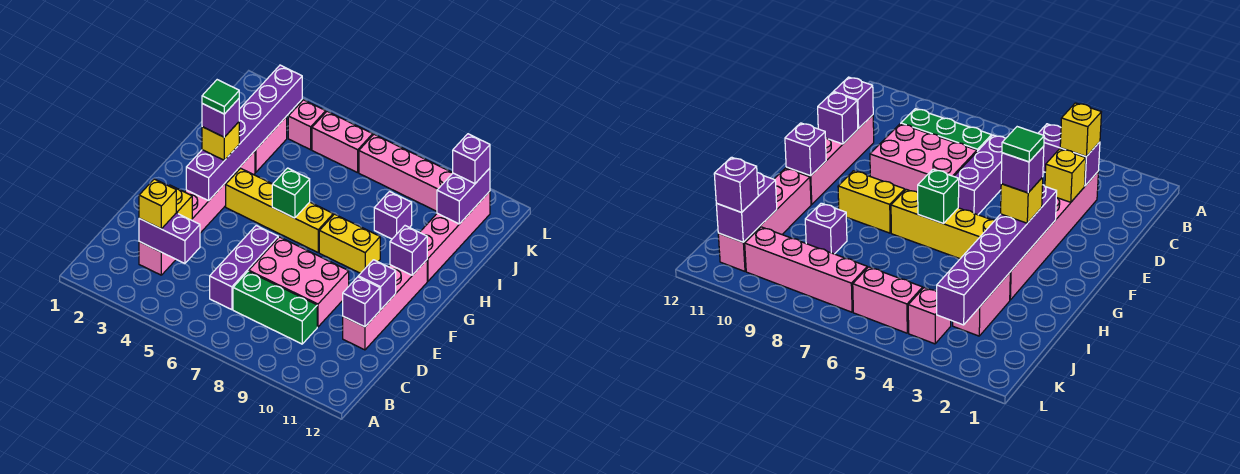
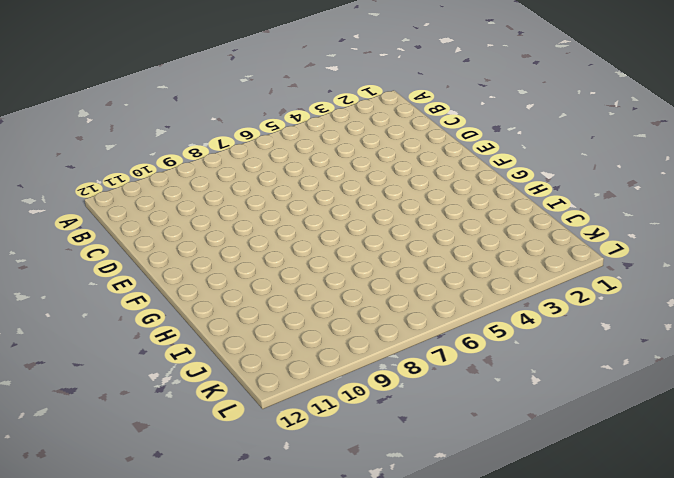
none -> pink 1x6 brick [139,151,255,275]
none -> purple 1x3 brick [210,226,278,310]
none -> green 1x3 brick [233,271,317,344]

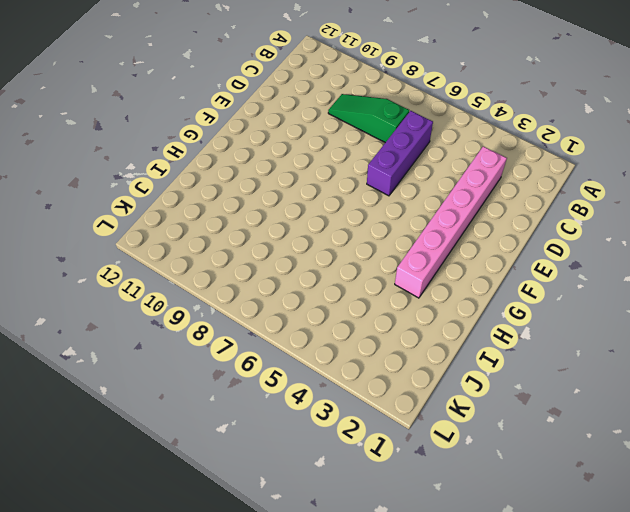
green 1x3 slope [328,94,409,143] -> green 1x3 brick [233,271,317,344]
none -> pink 2x3 brick [249,237,349,327]
none -> pink 1x4 brick [343,260,427,350]
none -> yellow 1x4 brick [226,168,333,252]

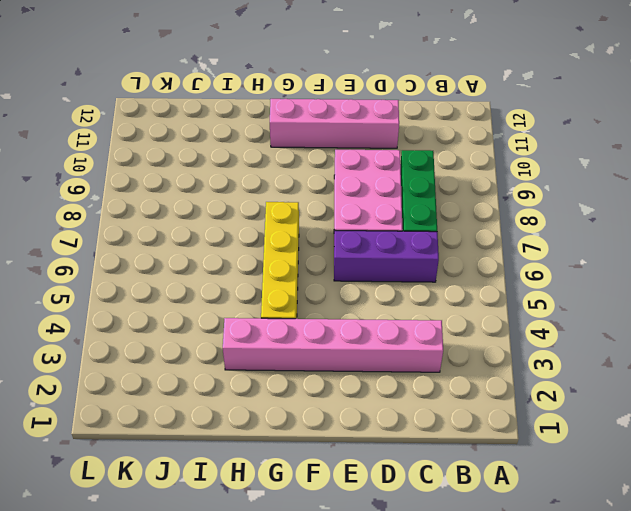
none -> yellow 1x2 brick [319,214,380,273]
none -> pink 1x4 brick [420,191,490,281]
none -> pink 1x2 brick [255,117,287,173]

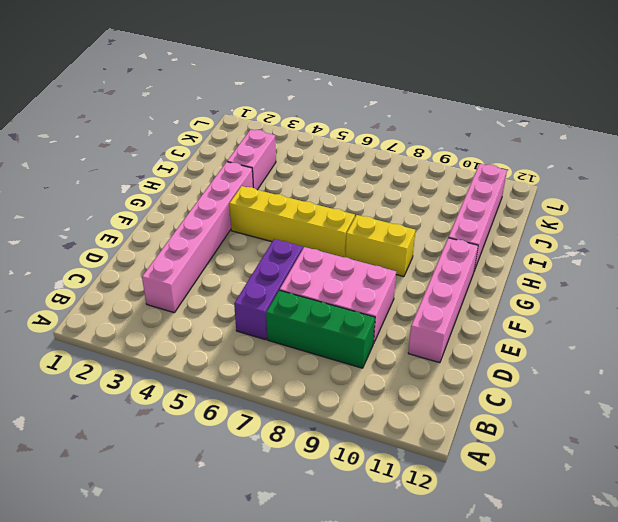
none -> purple 1x1 brick [374,192,412,239]
none -> pink 1x1 brick [288,100,326,150]
none -> pink 1x2 brick [312,111,373,173]

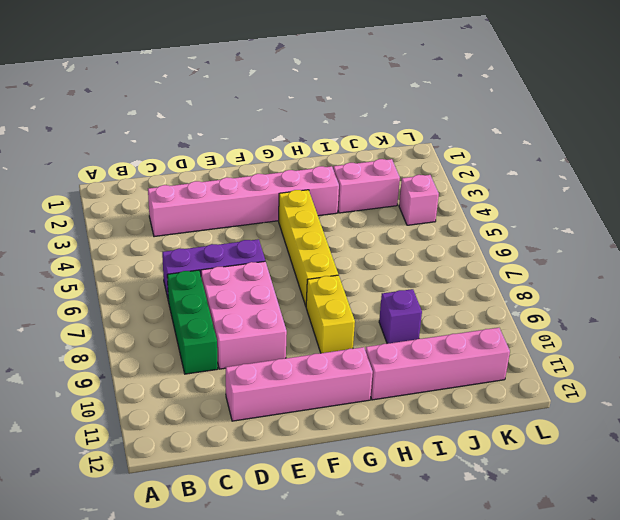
none -> pink 1x2 brick [312,111,373,173]
none -> pink 1x4 brick [359,134,452,211]
none -> purple 1x2 brick [139,213,200,263]

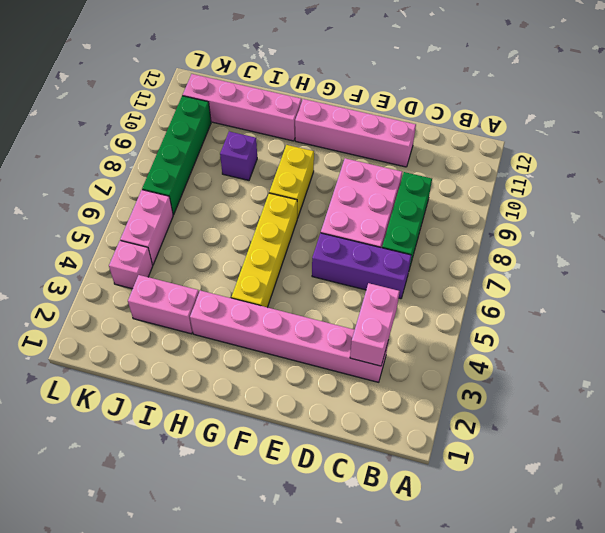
pink 1x2 brick [350,283,400,366] -> purple 1x2 brick [139,213,200,263]
green 1x4 brick [142,96,211,215] -> pink 1x4 brick [359,134,452,211]
none -> yellow 1x1 brick [169,185,192,220]
none -> purple 1x1 brick [343,277,380,327]
none -> purple 1x1 brick [358,260,396,309]

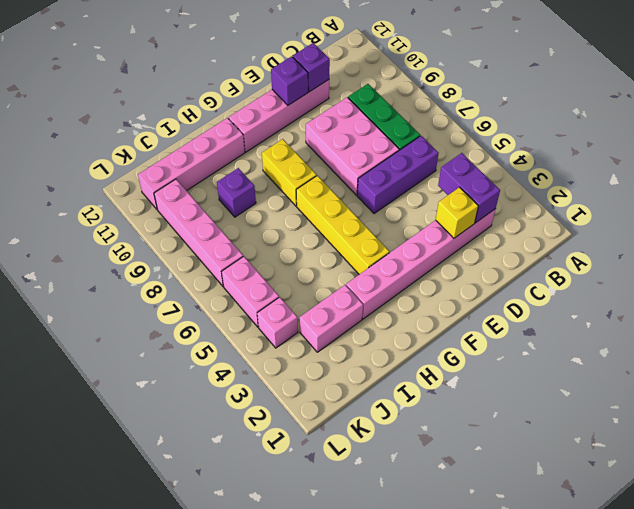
none -> purple 1x6 brick [186,65,302,201]
none -> green 1x1 brick [272,168,310,218]
none -> purple 1x1 brick [390,226,427,275]

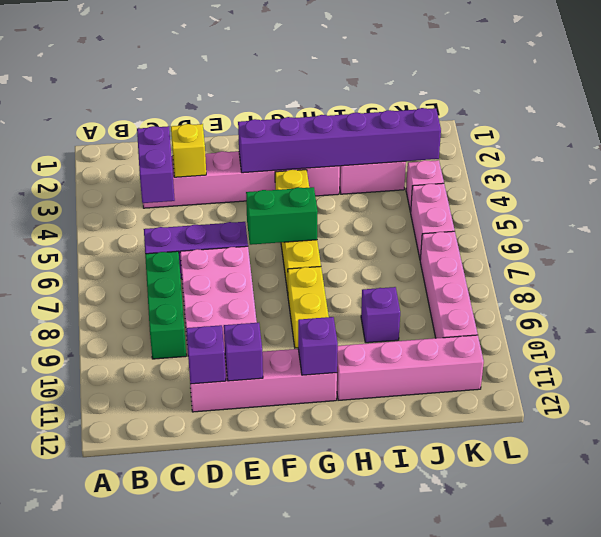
green 1x2 brick [246,187,318,245] -> green 1x1 brick [272,168,310,218]
none -> purple 1x2 brick [437,168,490,224]
none -> yellow 1x1 brick [139,179,176,229]
none -> yellow 1x1 brick [202,122,239,160]

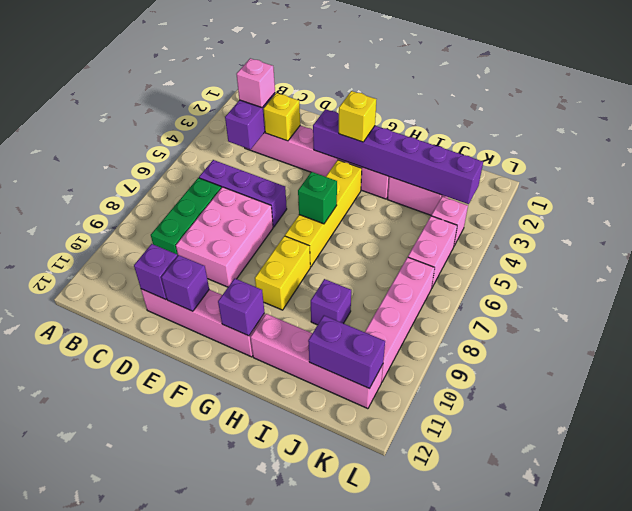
pink 1x1 brick [237,58,275,107] -> yellow 1x1 brick [139,179,176,229]
none -> purple 1x1 brick [453,134,490,184]
none -> purple 1x1 brick [202,99,239,137]
none -> green 1x1 tile [202,80,239,114]

